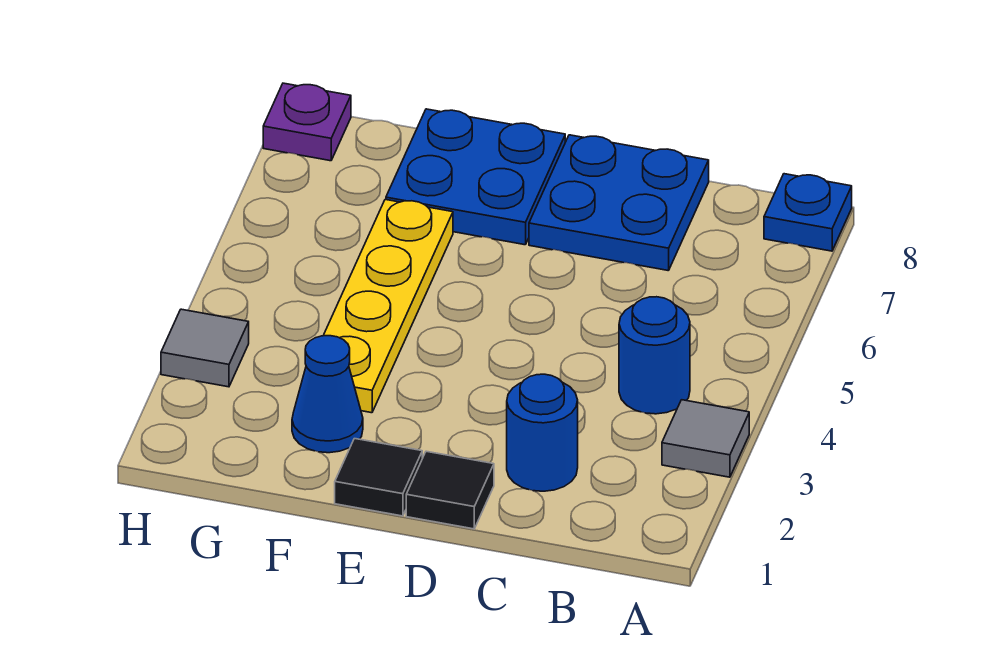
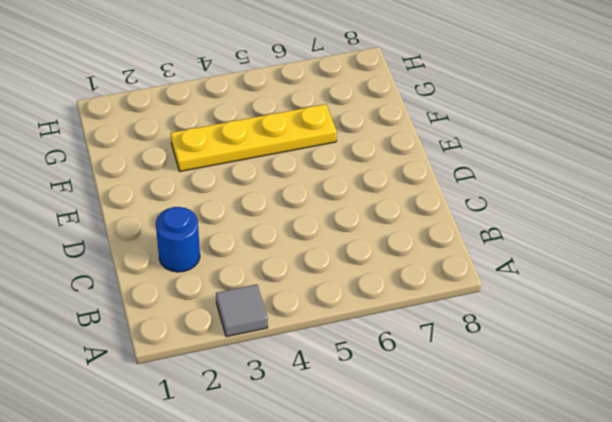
none -> blue 1x1 plate [764,174,852,251]
none -> blue 1x1 round brick [619,297,690,414]
none -> blue 2x2 plate [529,135,709,271]

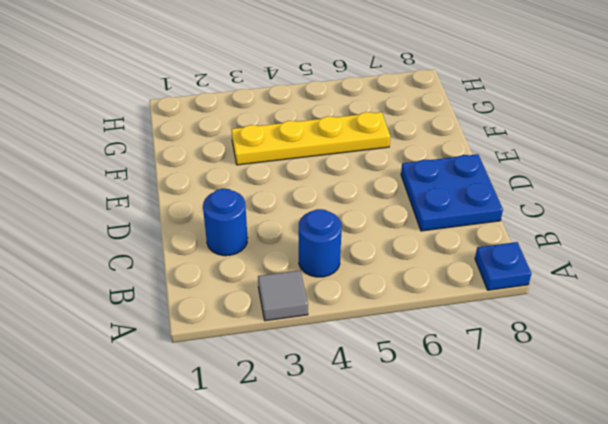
none -> black 1x1 tile [406,451,494,529]
none -> black 1x1 tile [335,439,422,516]
none -> blue 2x2 plate [386,109,565,245]

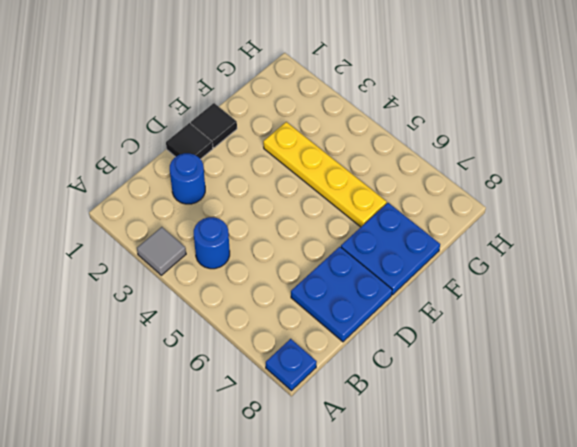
none -> blue 1x1 cone [292,336,363,453]
none -> grey 1x1 tile [161,309,249,387]
none -> purple 1x1 plate [263,83,351,161]

